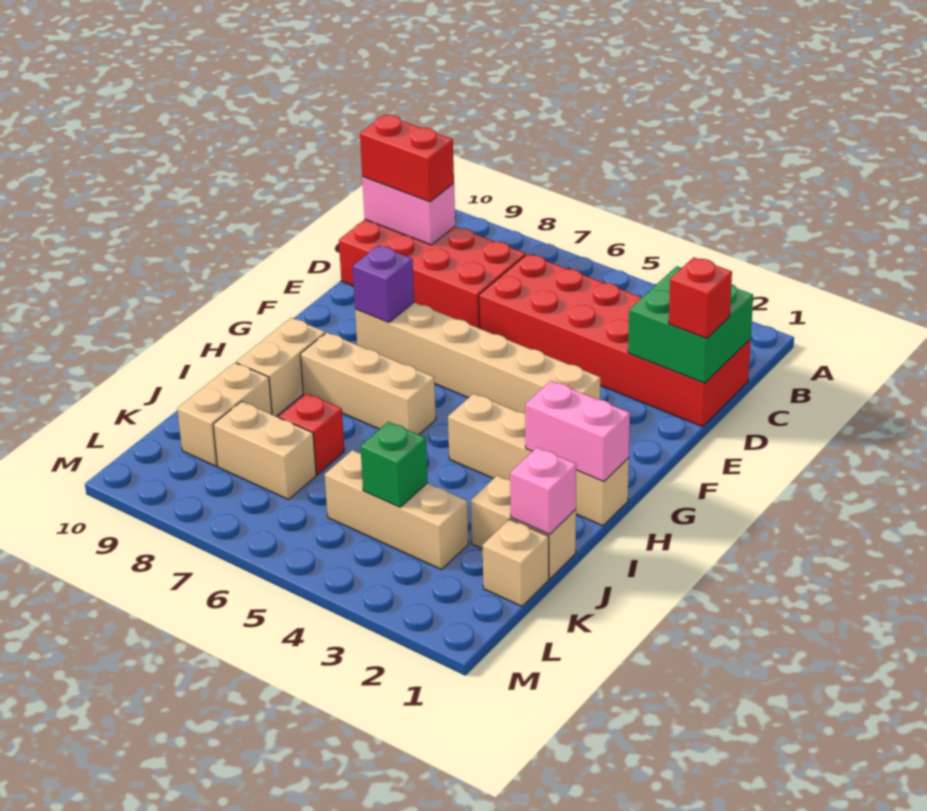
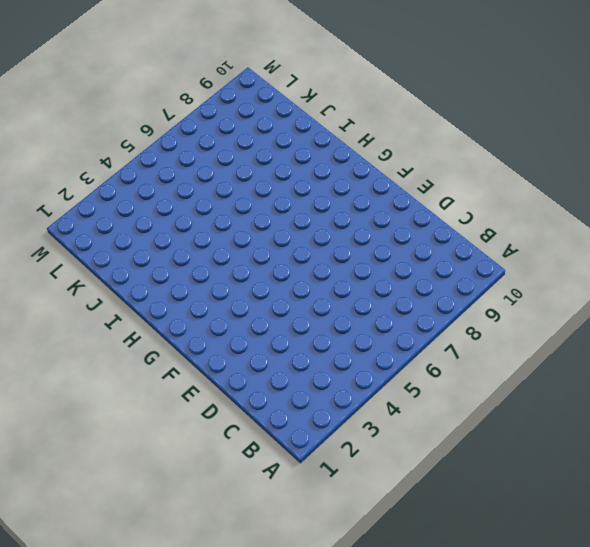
none -> red 2x6 brick [479,254,751,427]
none -> red 2x4 brick [339,220,526,328]
none -> tan 1x6 brick [355,302,600,413]

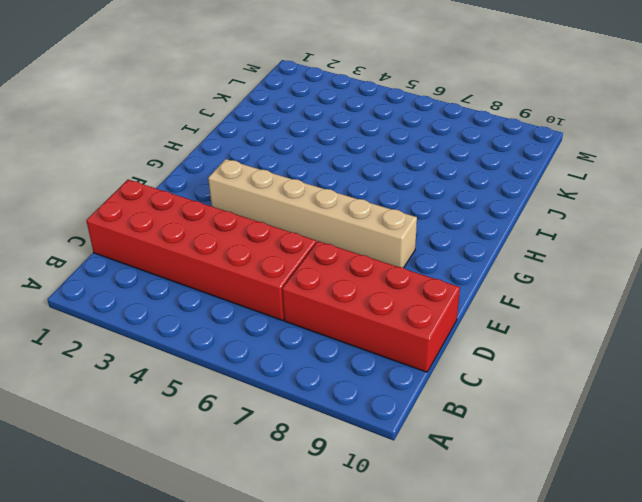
none -> tan 1x4 brick [448,394,629,526]
none -> tan 1x3 brick [300,333,436,435]
none -> tan 1x2 brick [236,318,325,416]

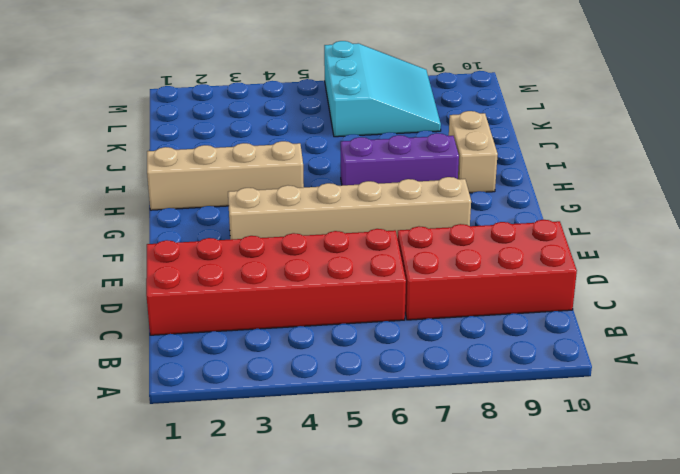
purple 1x3 brick [341,133,459,185] -> tan 1x3 brick [300,333,436,435]
cyan 3x3 slope [324,41,441,137] -> tan 1x2 brick [213,401,316,499]
none -> tan 1x2 brick [471,476,576,579]
none -> red 1x1 brick [279,394,344,475]
none -> tan 1x2 brick [177,363,272,466]

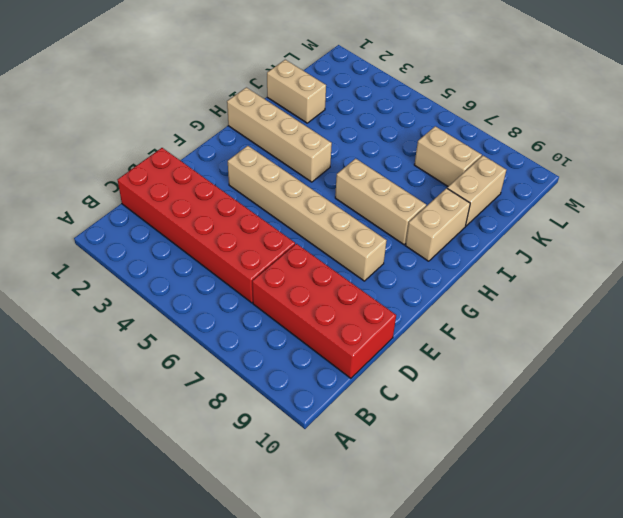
none -> red 1x1 brick [279,394,344,475]
none -> tan 1x1 brick [483,519,549,606]
none -> tan 1x3 brick [325,450,468,570]

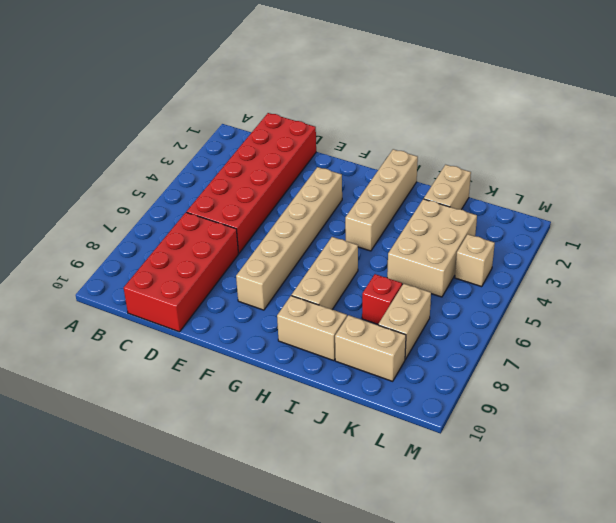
tan 2x3 brick [387,199,477,297] -> tan 1x3 brick [325,450,468,570]
tan 1x1 brick [455,234,495,287] -> tan 1x1 brick moved to [483,519,549,606]
none -> green 2x2 brick [628,266,753,383]
none -> pink 1x2 brick [362,177,455,245]
none -> purple 1x1 brick [353,245,414,322]

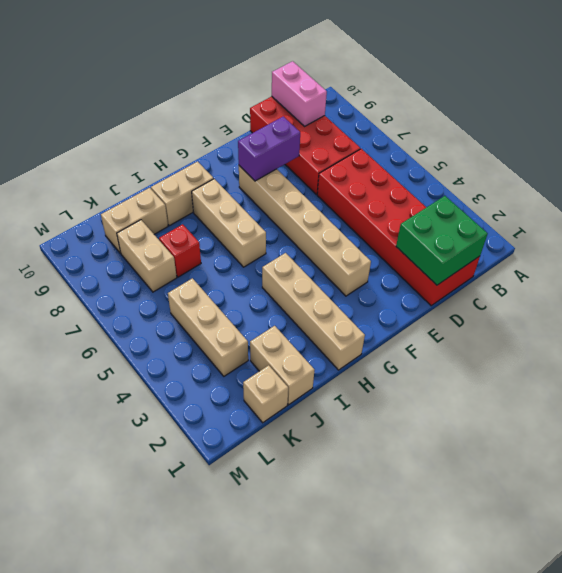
purple 1x2 brick [238,116,300,181] -> purple 1x1 brick [353,245,414,322]
none -> pink 1x2 brick [525,381,630,482]
none -> pink 1x1 brick [510,448,576,534]
none -> green 1x1 brick [360,422,428,507]

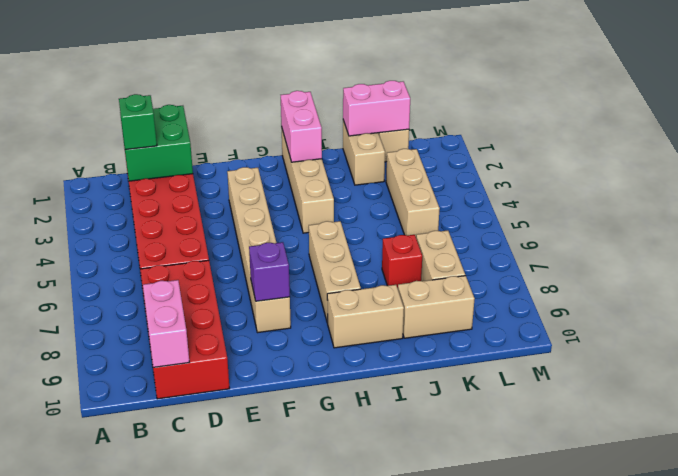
green 1x1 brick [119,94,157,150] -> green 1x1 brick moved to [360,422,428,507]
pink 1x2 brick [343,81,410,136] -> pink 1x1 brick [510,448,576,534]
none -> red 1x2 brick [360,115,454,202]
none -> red 1x1 brick [669,257,732,338]

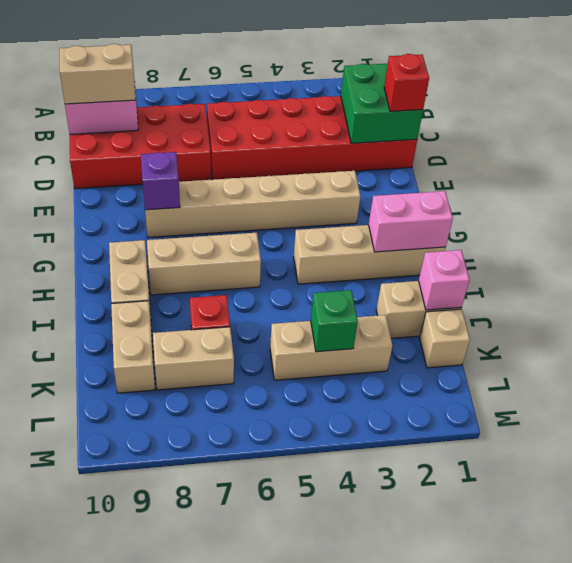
tan 1x2 brick [60,44,136,104] -> red 1x2 brick [360,115,454,202]

